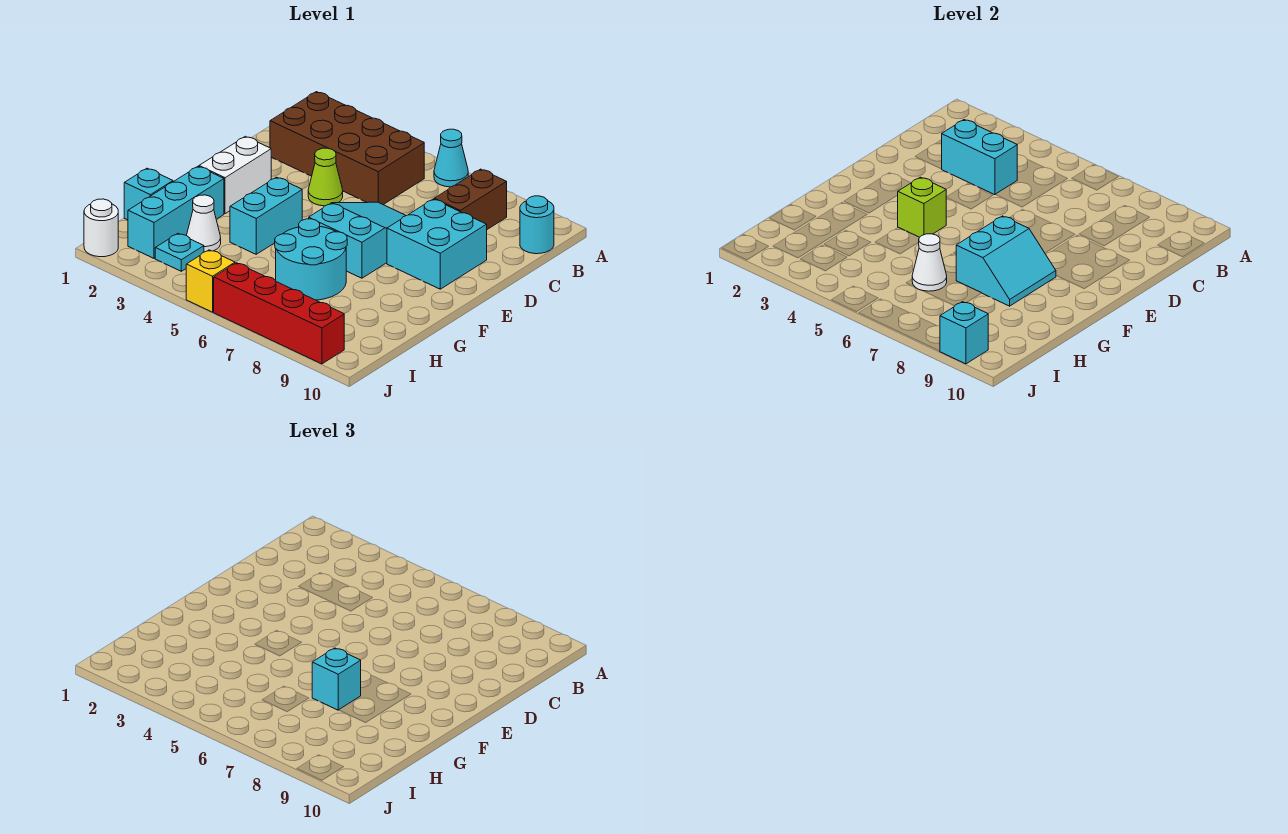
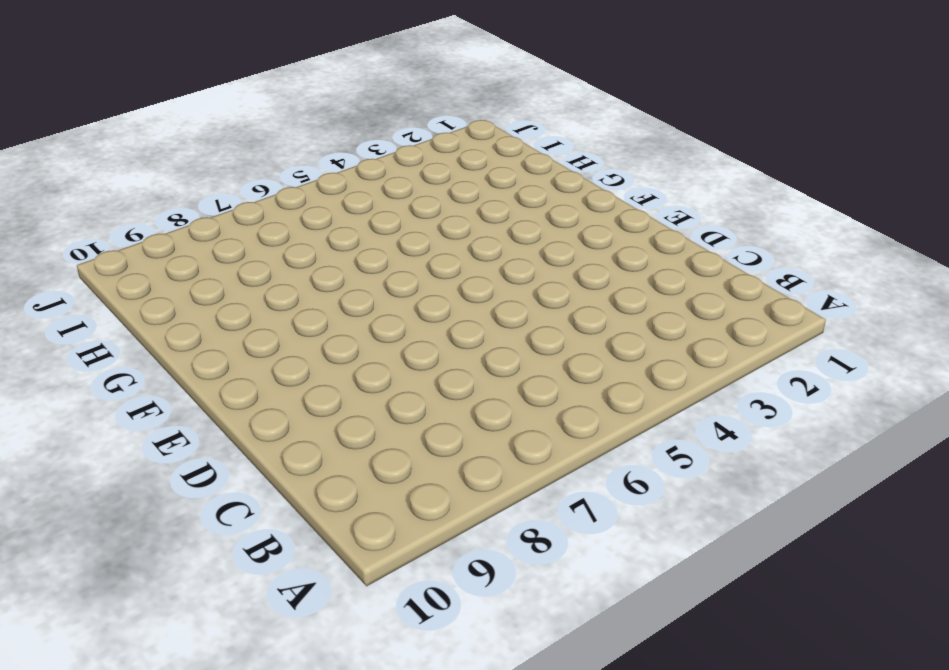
none -> cyan 1x1 cone [434,129,468,187]
none -> brown 2x4 brick [270,92,424,204]
none -> brown 1x2 brick [434,169,507,229]

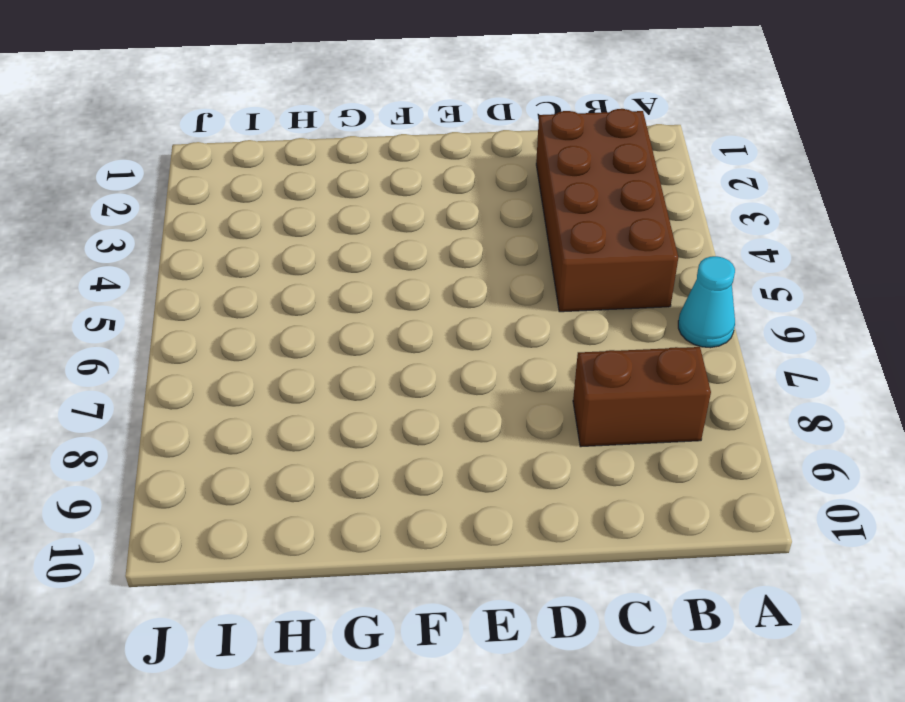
none -> cyan 1x1 round brick [520,196,554,254]
none -> lime 1x1 cone [308,148,343,206]
none -> cyan 2x3 slope [309,202,406,278]

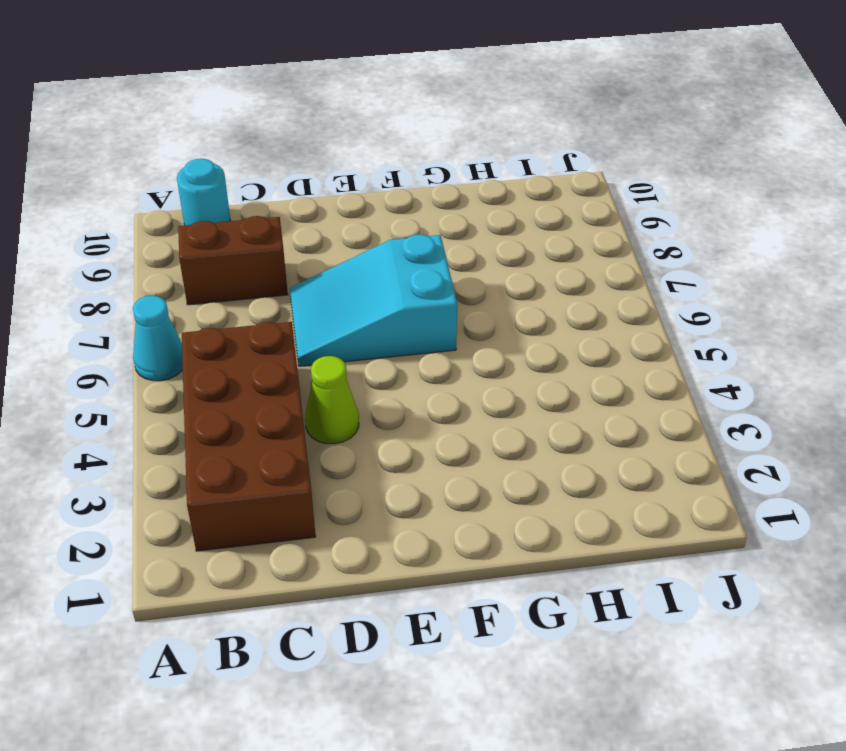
none -> cyan 2x2 brick [387,199,487,289]
none -> white 1x2 brick [199,136,271,214]
none -> cyan 1x2 brick [230,177,302,254]

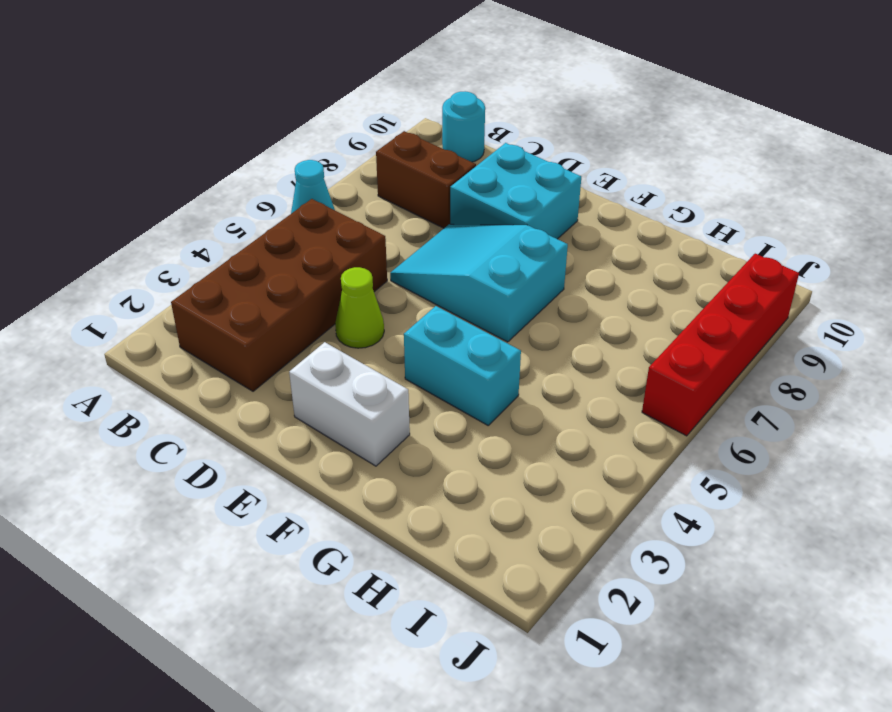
none -> cyan 1x3 brick [128,166,224,258]
none -> cyan 2x2 round brick [275,219,347,300]
none -> cyan 1x1 brick [124,168,173,220]

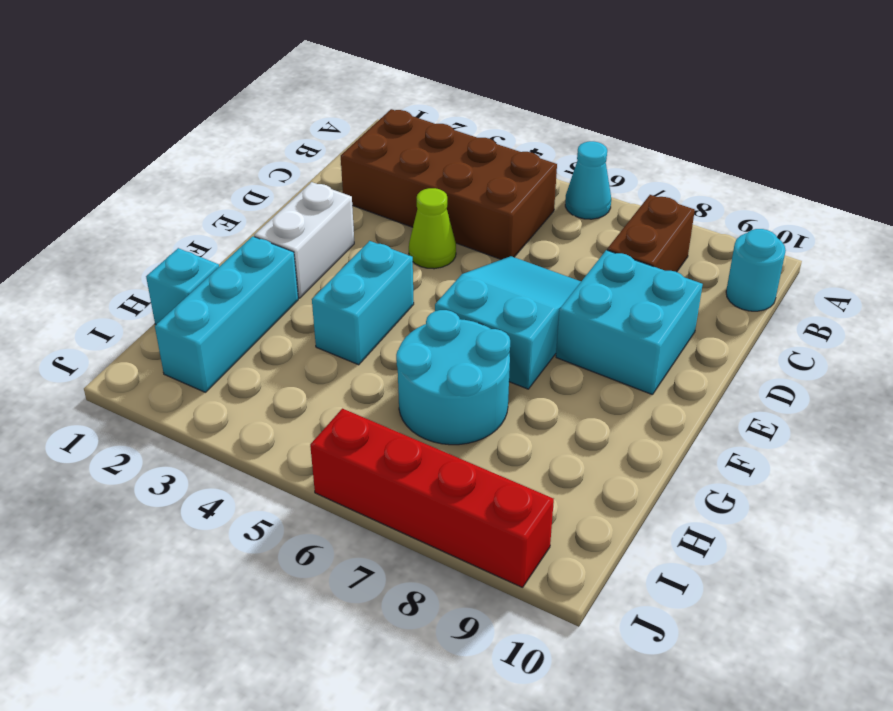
none -> white 1x1 cone [187,195,221,252]
none -> cyan 1x1 plate [155,234,204,271]
none -> white 1x1 round brick [84,199,118,257]

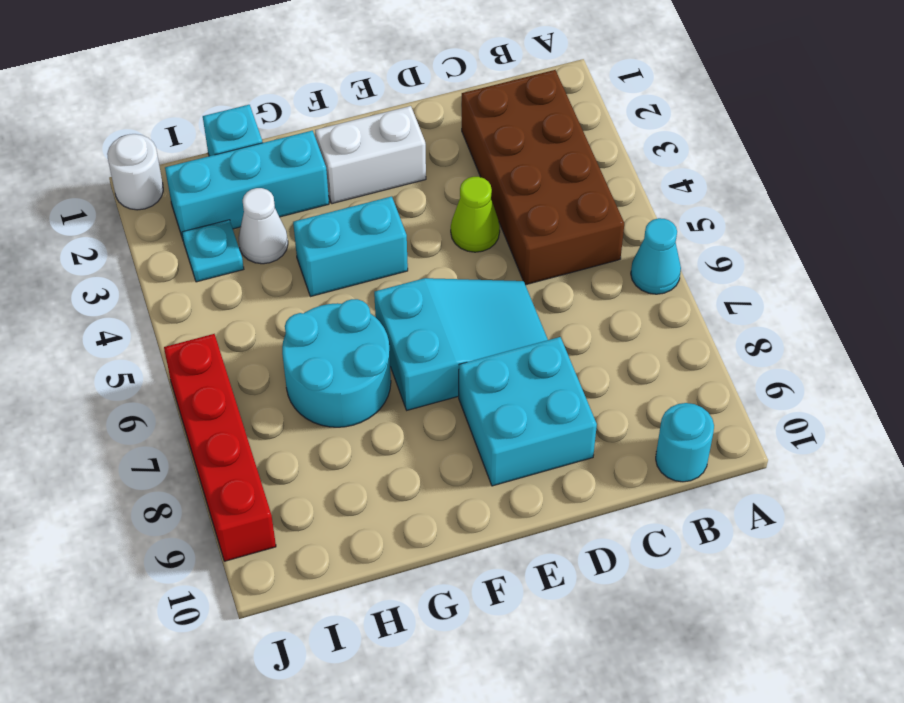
none -> brown 1x2 brick [434,169,507,229]
none -> yellow 1x1 brick [186,250,235,312]
none -> cyan 1x2 brick [942,120,1017,195]

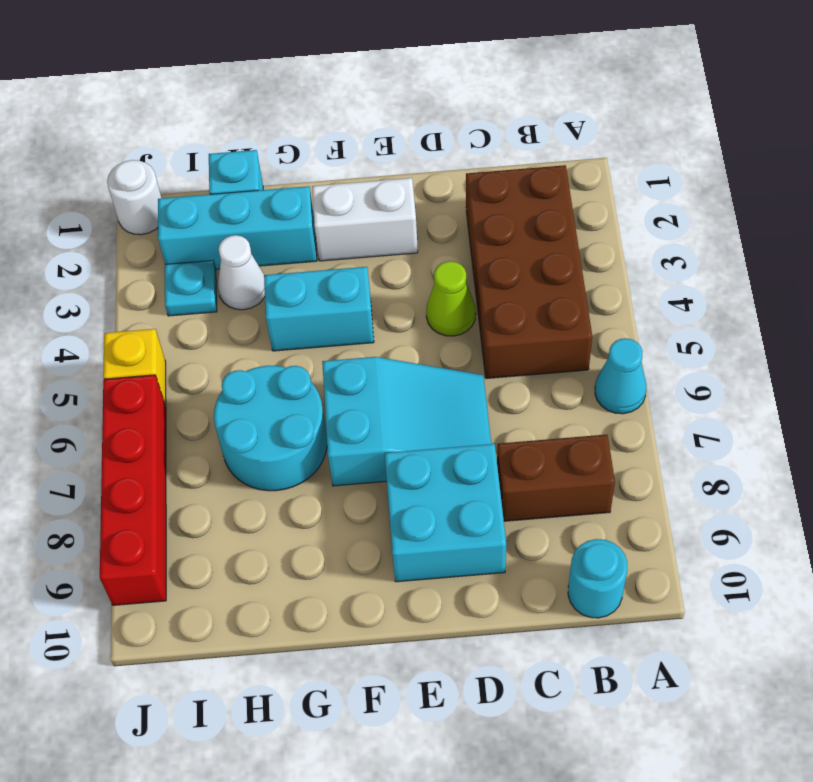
none -> cyan 1x2 brick [942,120,1017,195]
none -> lime 1x1 brick [898,177,946,237]
none -> cyan 2x2 slope [956,216,1056,306]

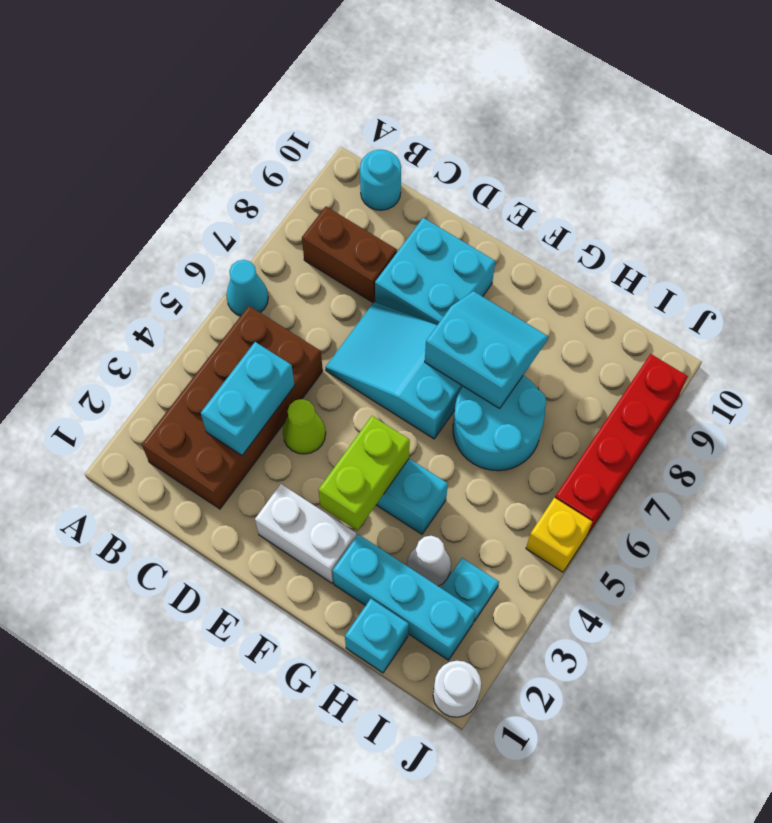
lime 1x2 brick [318,416,410,531] -> lime 1x1 brick [898,177,946,237]
none -> white 1x1 cone [912,234,947,291]
none -> cyan 1x1 brick [940,302,988,364]
none -> cyan 1x1 brick [312,648,361,710]

